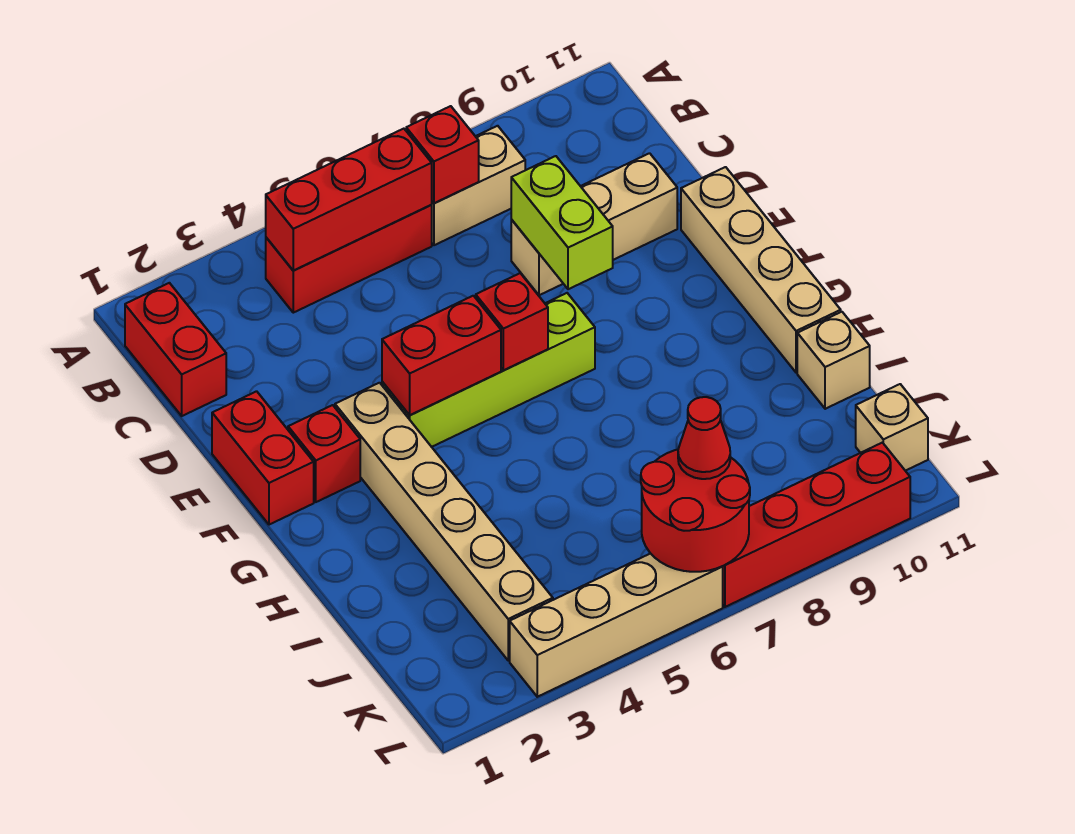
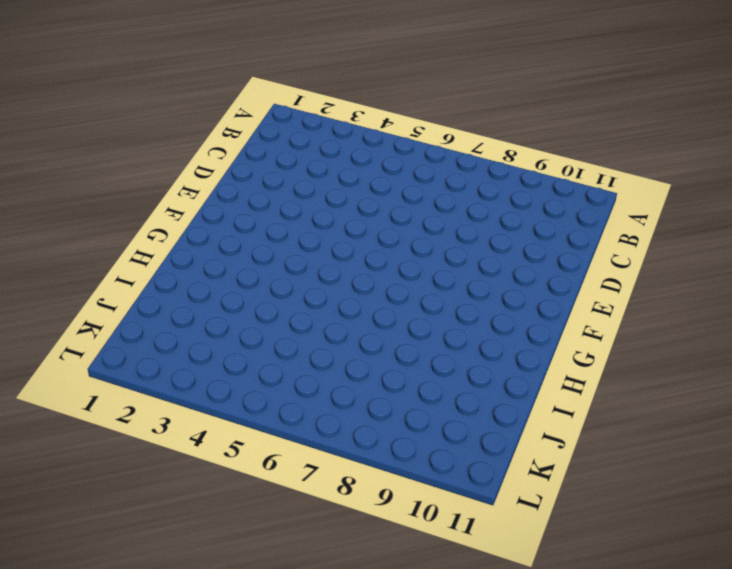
none -> red 1x2 brick [125,283,226,416]
none -> red 1x3 brick [266,205,432,313]
none -> tan 1x2 brick [432,126,525,245]

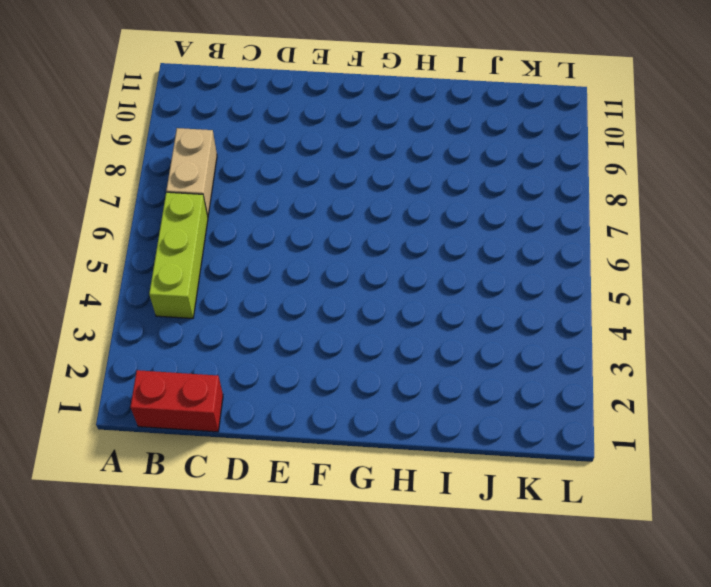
lime 1x3 brick [149,192,208,319] -> red 1x3 brick [266,205,432,313]
none -> tan 1x3 brick [511,153,677,295]
none -> red 1x2 brick [212,391,314,525]
none -> tan 1x4 brick [681,167,841,373]

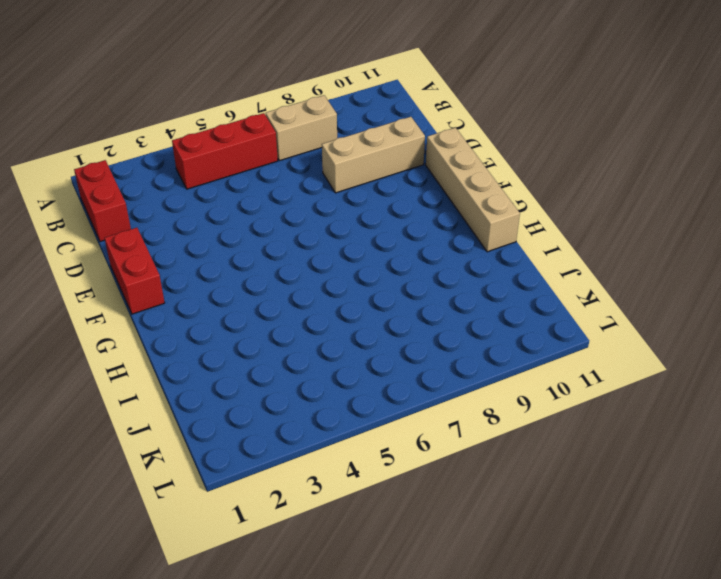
none -> red 1x1 brick [288,405,360,502]
none -> tan 1x6 brick [335,383,553,661]
none -> lime 1x4 brick [382,293,595,447]

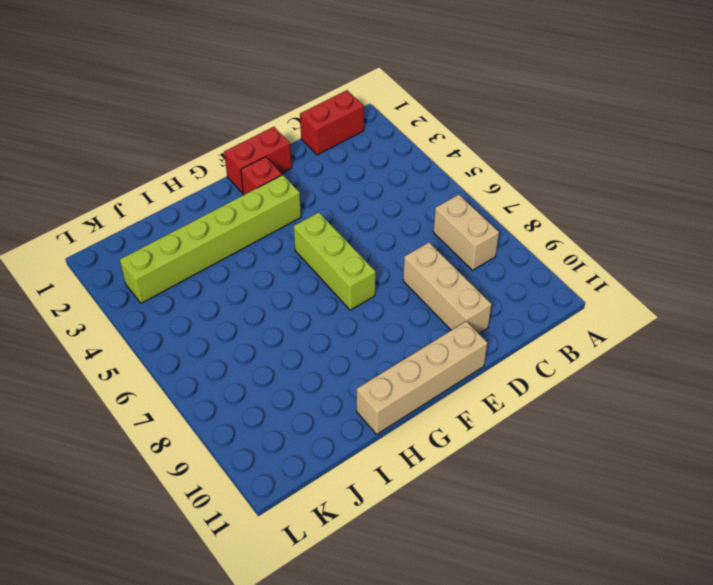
lime 1x6 brick [120,175,301,303] -> tan 1x6 brick [335,383,553,661]
lime 1x3 brick [294,212,376,310] -> lime 1x4 brick [382,293,595,447]
none -> red 1x3 brick [266,205,432,313]
none -> tan 1x1 brick [797,312,870,409]
none -> tan 1x1 brick [856,384,928,471]

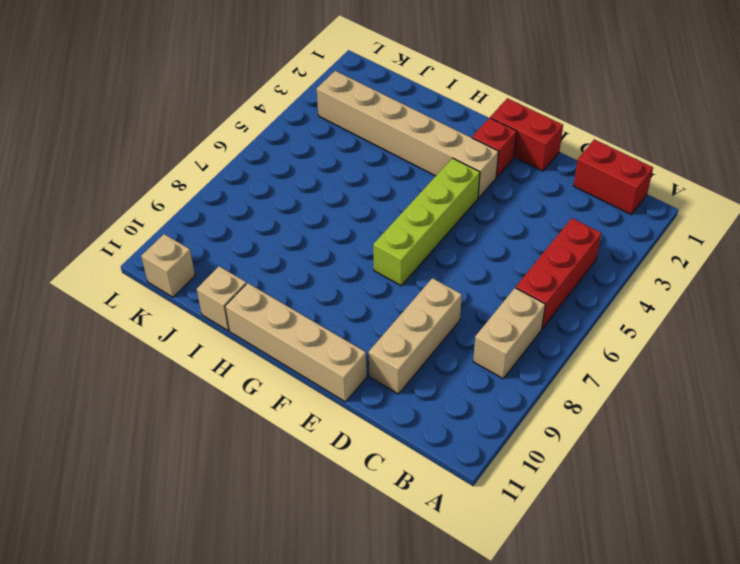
none -> tan 1x4 brick [510,553,723,697]
none -> red 1x4 brick [722,443,910,607]
none -> red 1x3 brick [266,129,432,270]

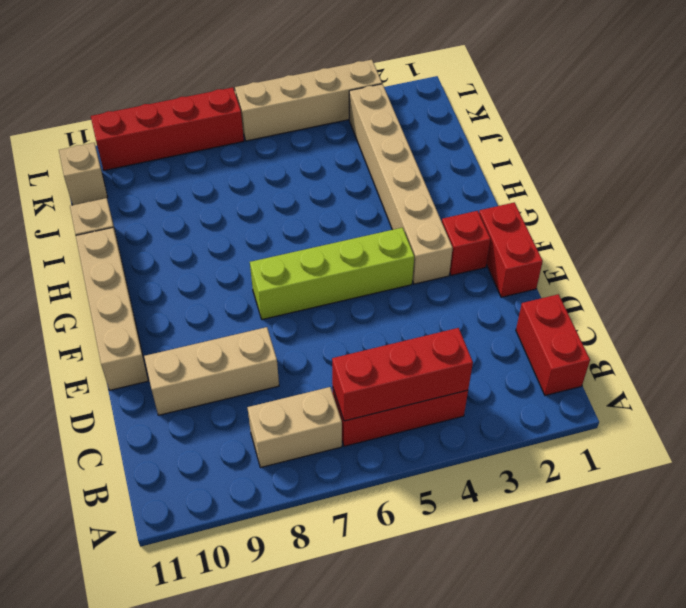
none -> red 1x1 brick [406,106,479,203]
none -> lime 1x2 brick [511,156,613,289]
none -> red 1x2 brick [382,296,501,415]

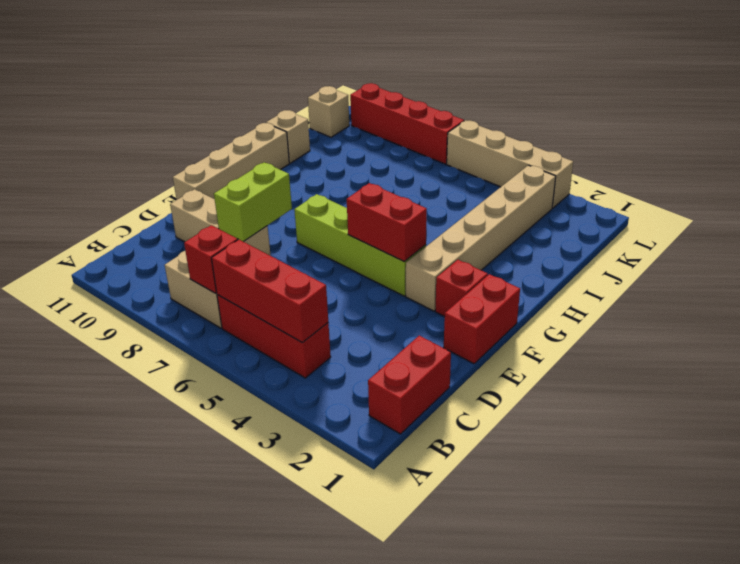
none -> red 1x1 brick [476,273,548,370]
none -> red 2x2 round brick [641,450,750,572]
none -> red 1x1 cone [678,397,730,479]

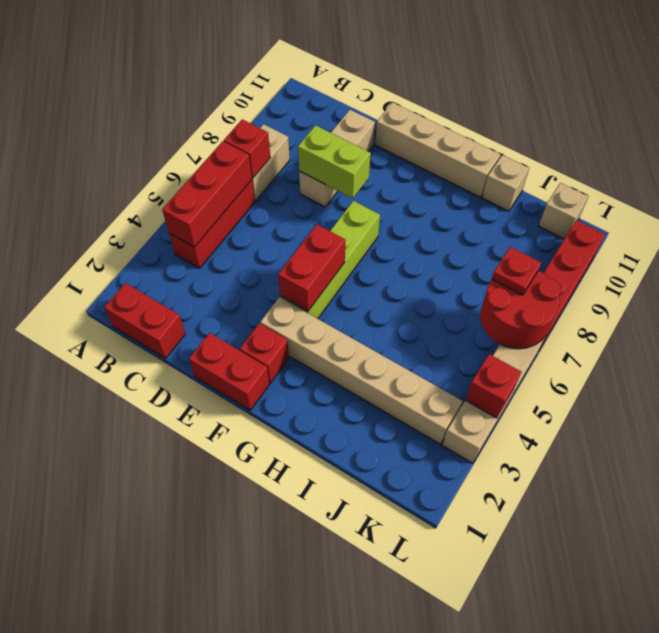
red 1x1 plate [492,247,541,295] -> red 1x1 cone [678,397,730,479]
red 1x1 brick [466,354,521,418] -> red 1x1 brick moved to [476,273,548,370]

